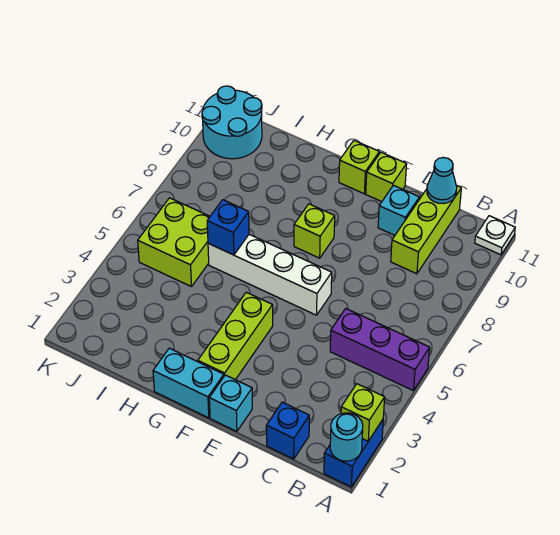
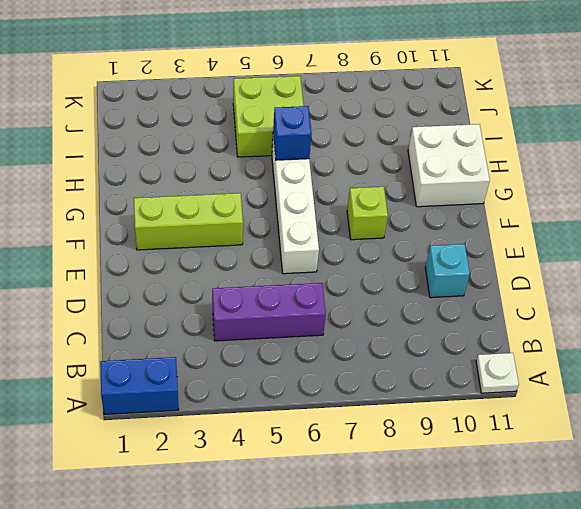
purple 1x3 brick [212,283,326,341] -> purple 1x3 brick turned to [330,309,430,391]
white 2x2 brick [408,124,490,207] -> none
none -> blue 1x1 brick [266,402,309,459]
none -> lime 1x3 brick [391,186,461,274]
none -> cyan 1x1 brick [209,375,252,432]

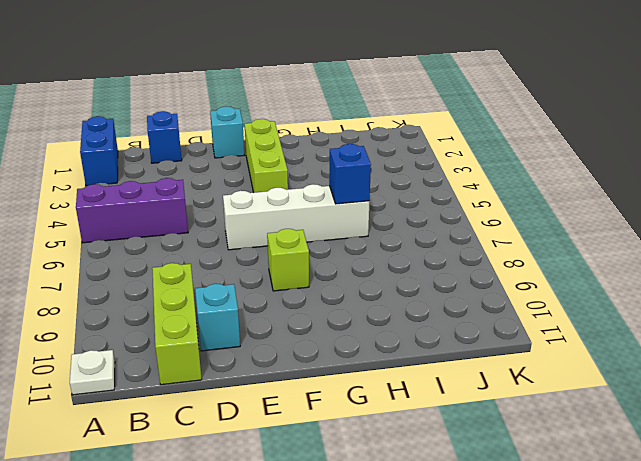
none -> lime 1x1 brick [366,152,407,202]
none -> cyan 1x2 brick [153,348,224,418]
none -> lime 1x1 brick [339,141,379,194]

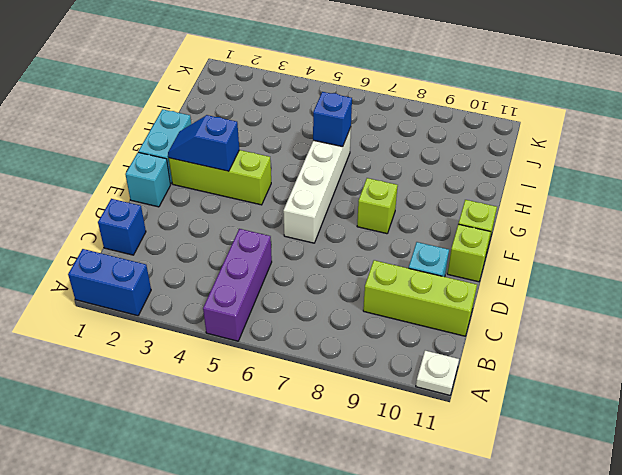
blue 1x2 slope [168,115,239,171] -> none
none -> lime 2x2 brick [138,198,210,287]
none -> cyan 2x2 round brick [202,86,262,159]
none -> cyan 1x1 round brick [330,413,363,461]

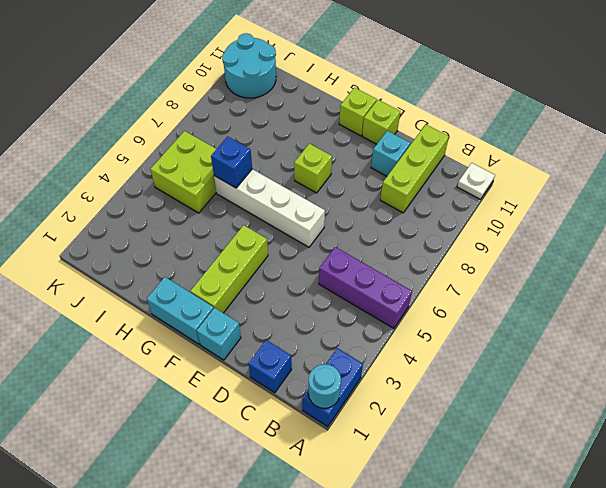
none -> lime 1x1 brick [341,384,385,441]
none -> cyan 1x1 cone [427,157,457,203]

